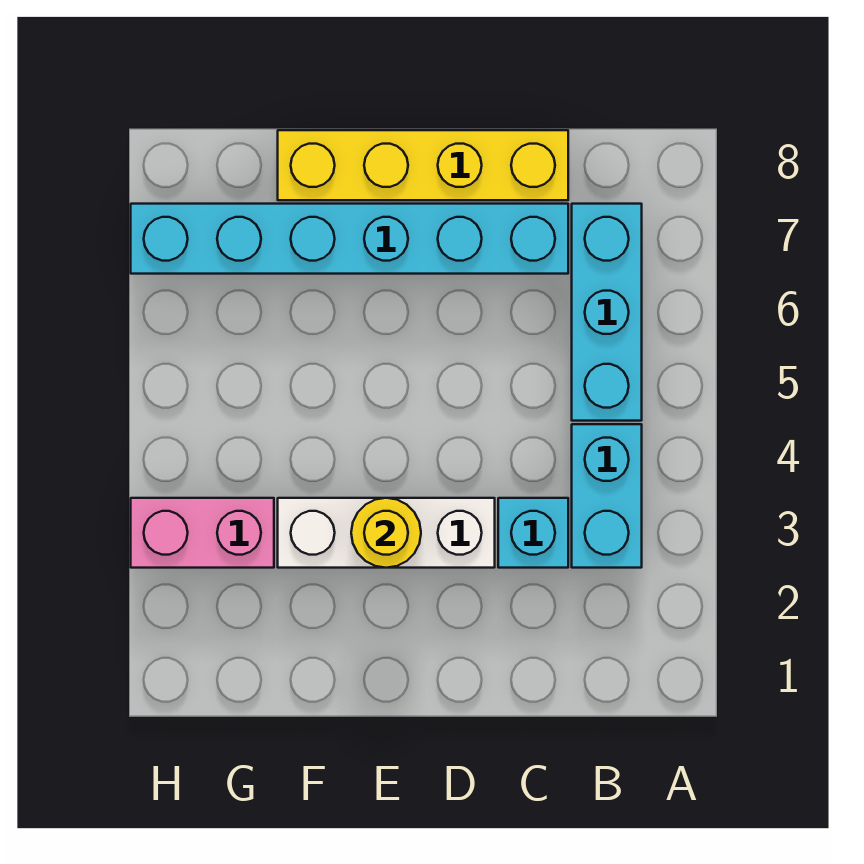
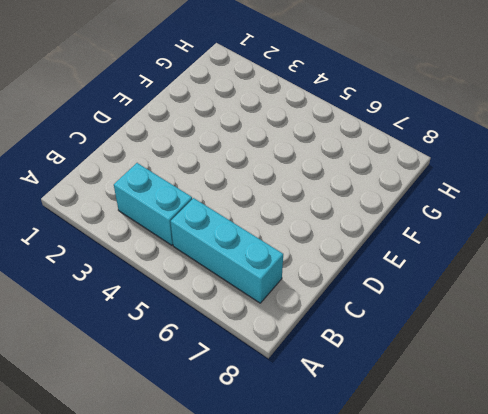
none -> cyan 1x1 brick [498,498,568,568]
none -> cyan 1x6 brick [131,204,568,274]

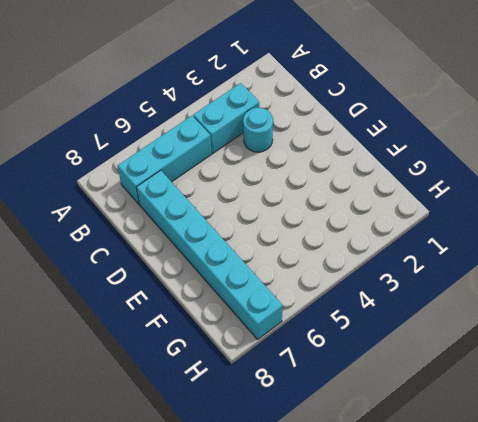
cyan 1x1 round brick [243,108,273,152] -> cyan 1x1 brick [498,498,568,568]
none -> yellow 1x4 brick [278,130,568,200]
none -> white 1x3 brick [278,498,495,568]

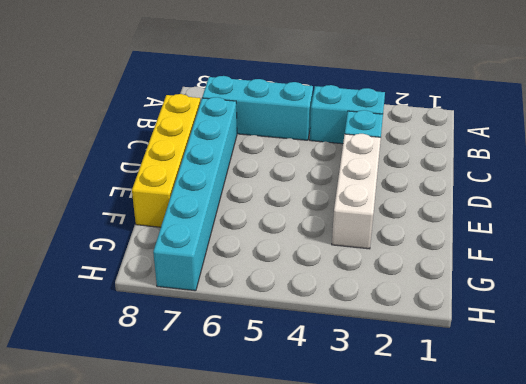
none -> pink 1x2 brick [131,498,274,568]
none -> yellow 1x1 round brick [351,498,421,568]

